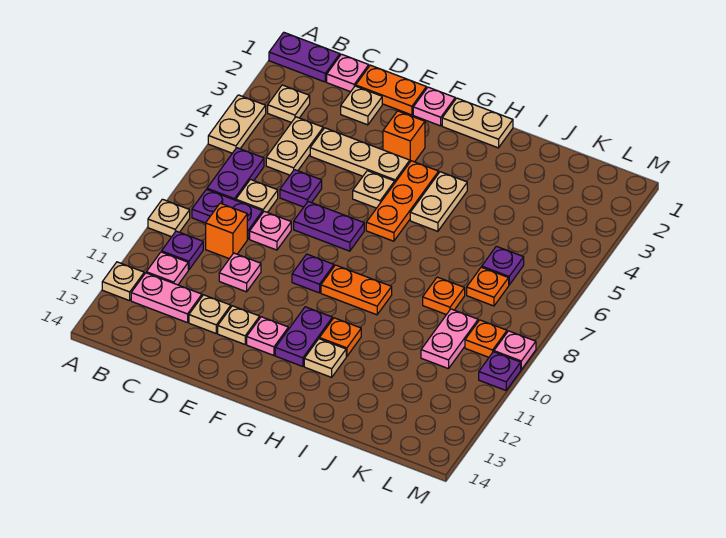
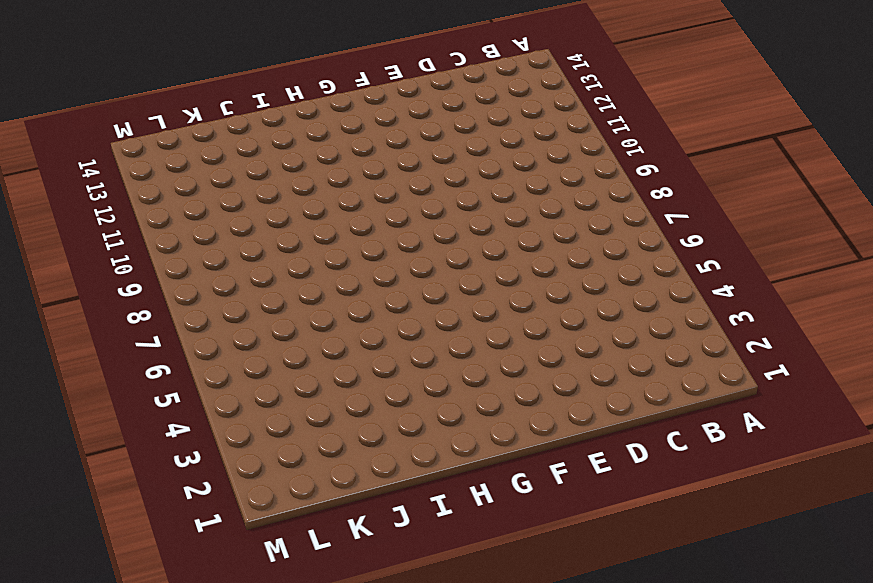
none -> purple 1x2 plate [269,32,340,82]
none -> tan 1x2 plate [208,95,266,153]
none -> tan 1x1 plate [148,199,190,237]
none -> tan 1x1 plate [102,262,144,301]

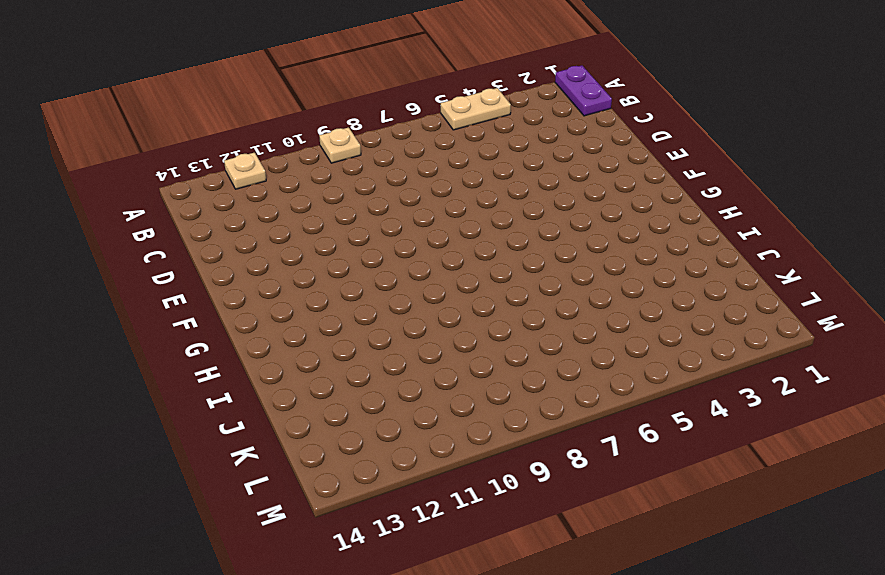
none -> tan 1x1 plate [268,85,310,123]
none -> purple 1x2 plate [207,148,264,200]
none -> purple 1x2 plate [192,189,263,239]
none -> purple 1x1 plate [162,231,203,270]

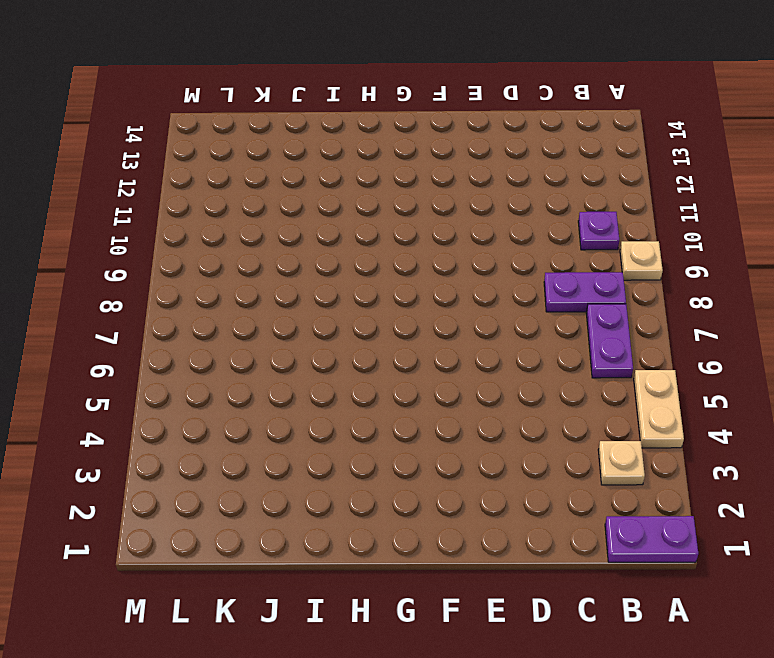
none -> tan 1x1 plate [102,262,144,301]
none -> pink 1x1 plate [146,252,188,285]
none -> pink 1x2 plate [131,273,202,323]
none -> pink 1x1 plate [327,54,369,92]

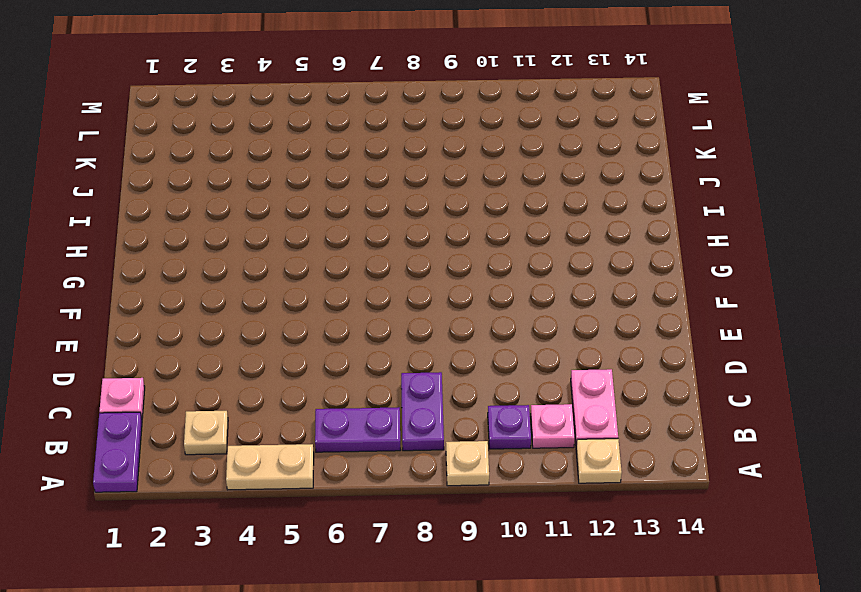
none -> tan 1x2 plate [266,117,323,175]
none -> tan 1x1 plate [236,180,278,213]
none -> orange 1x1 brick [206,203,247,259]
none -> orange 1x2 plate [356,65,426,115]

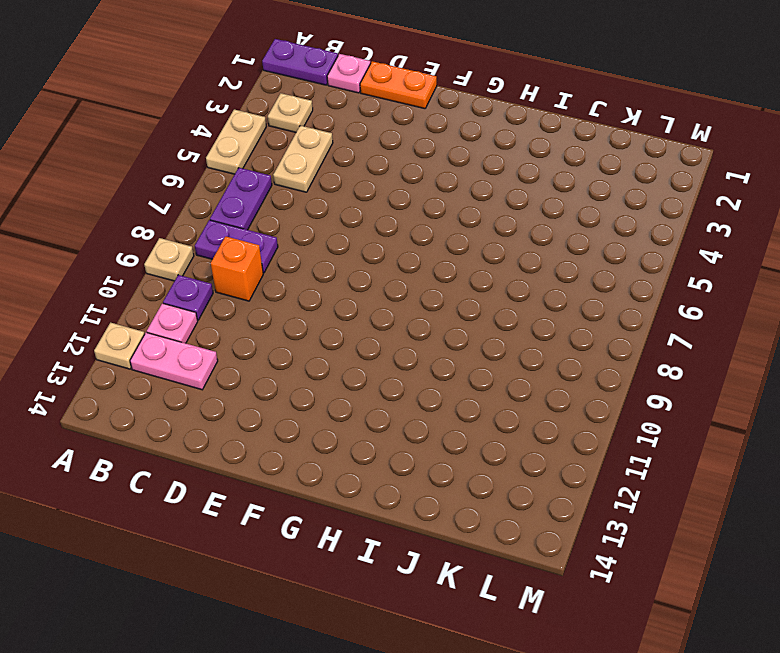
none -> tan 1x1 plate [236,180,278,213]
none -> tan 1x1 plate [341,86,382,125]
none -> tan 1x3 plate [310,128,410,182]
none -> purple 1x1 plate [280,170,322,207]

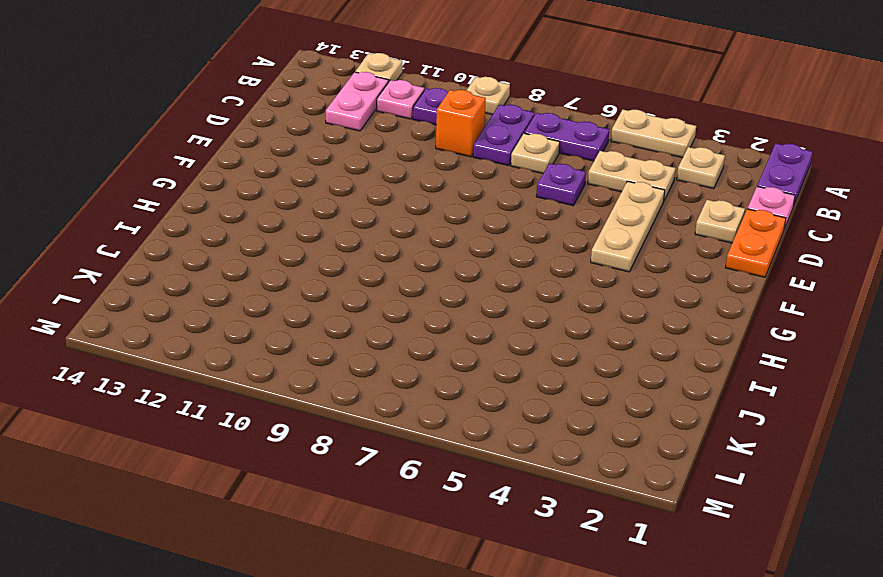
none -> pink 1x1 plate [250,211,291,250]
none -> pink 1x1 plate [219,253,261,292]
none -> tan 1x1 plate [189,295,231,333]
none -> purple 1x2 plate [294,202,364,251]

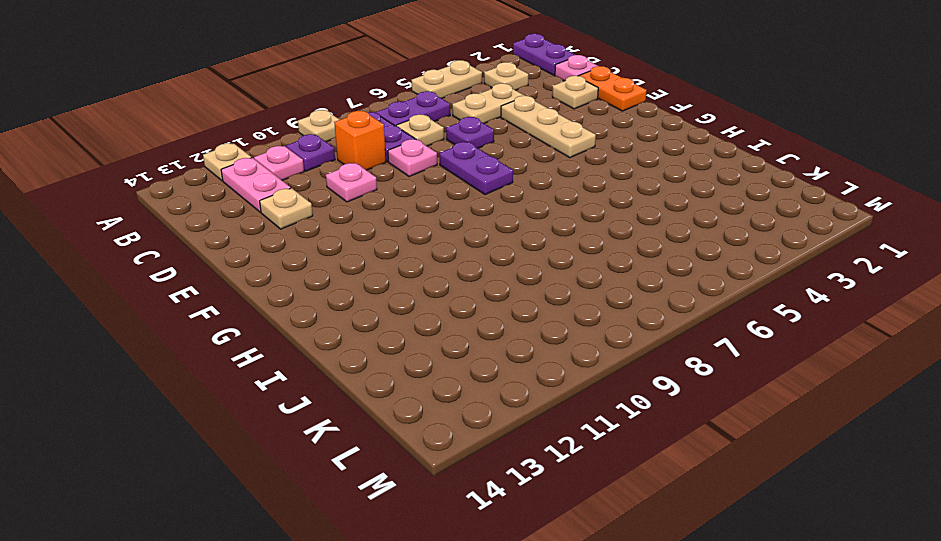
none -> tan 1x1 plate [218,306,260,344]
none -> pink 1x1 plate [413,87,455,126]
none -> orange 1x1 brick [383,111,425,162]
none -> tan 1x1 plate [353,171,395,208]

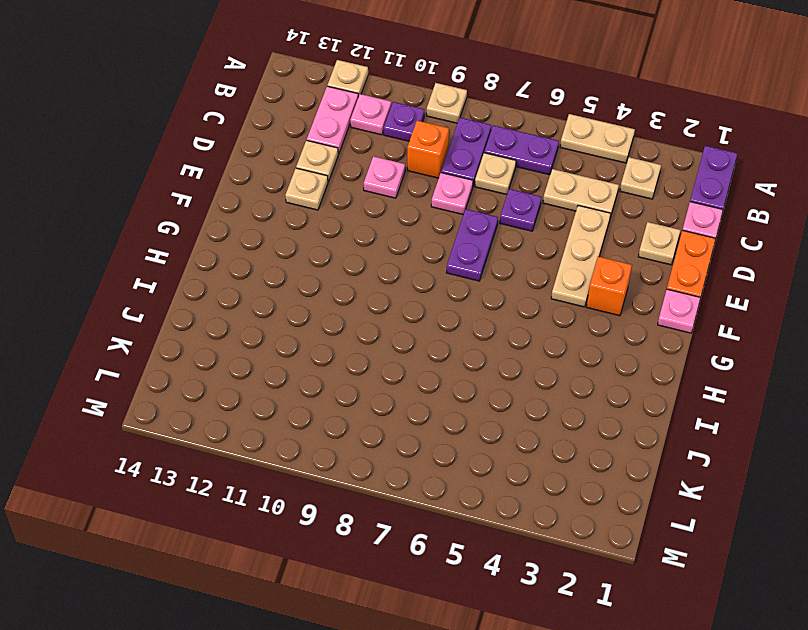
none -> tan 1x1 plate [353,171,395,208]
none -> purple 1x1 plate [292,254,334,293]
none -> pink 1x1 plate [247,317,288,355]
none -> tan 1x2 plate [442,98,513,148]

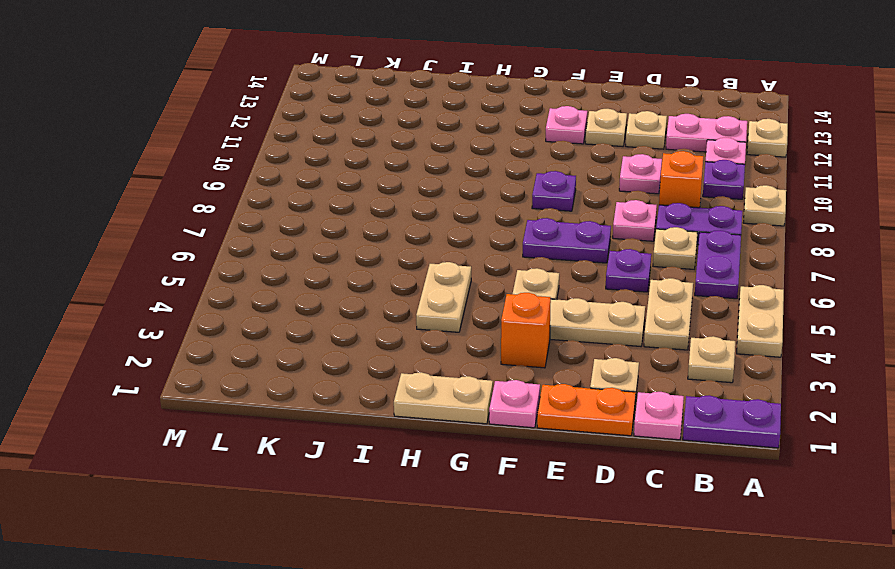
none -> orange 1x3 plate [366,161,439,241]
none -> orange 1x2 plate [321,265,392,315]
none -> purple 1x2 plate [275,307,332,366]
none -> orange 1x1 plate [319,318,361,357]

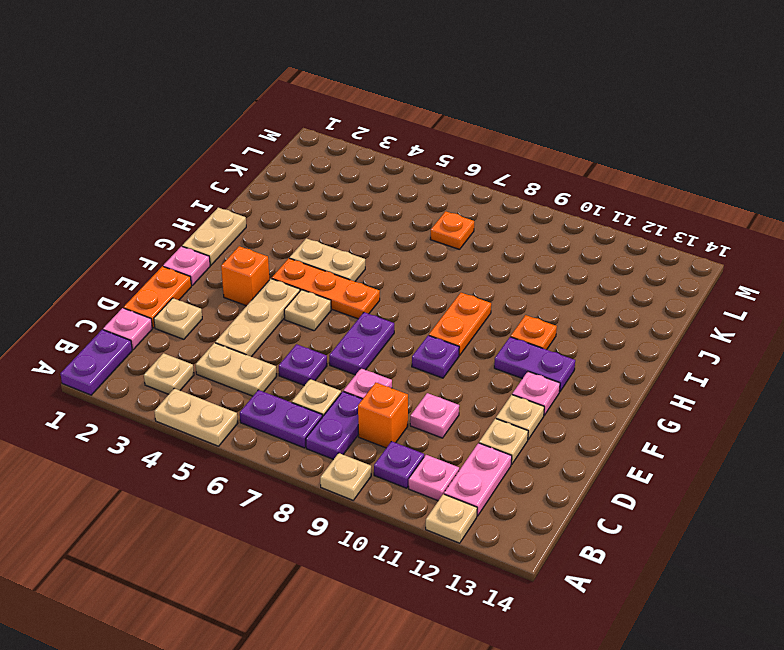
none -> tan 1x1 plate [304,339,346,377]
none -> orange 1x1 plate [423,277,465,315]
none -> purple 1x1 plate [482,246,524,285]
none -> pink 1x2 plate [421,309,478,369]

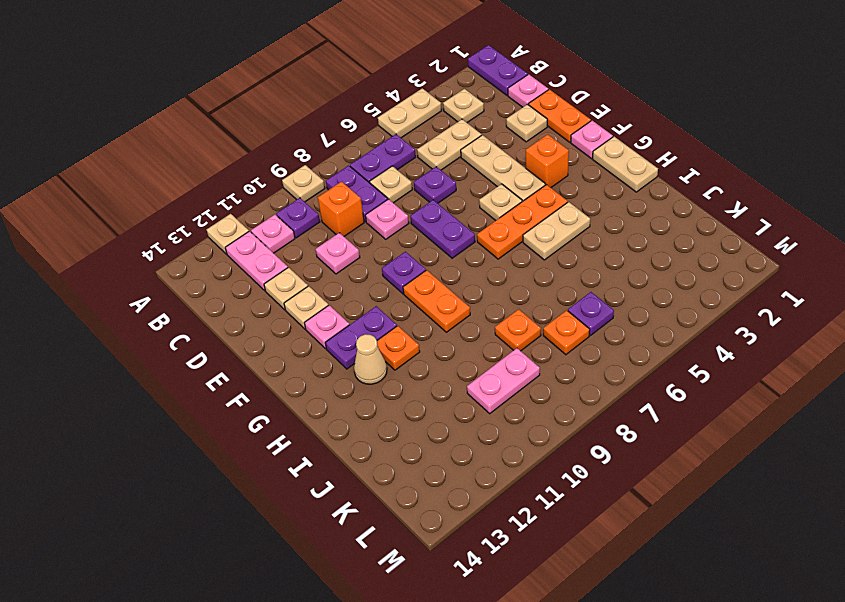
tan 1x1 cone [354,334,387,384] -> tan 1x1 plate [304,339,346,377]
none -> orange 1x1 plate [465,320,507,357]
none -> pink 1x1 plate [494,331,536,369]
none -> purple 1x1 plate [479,352,521,390]

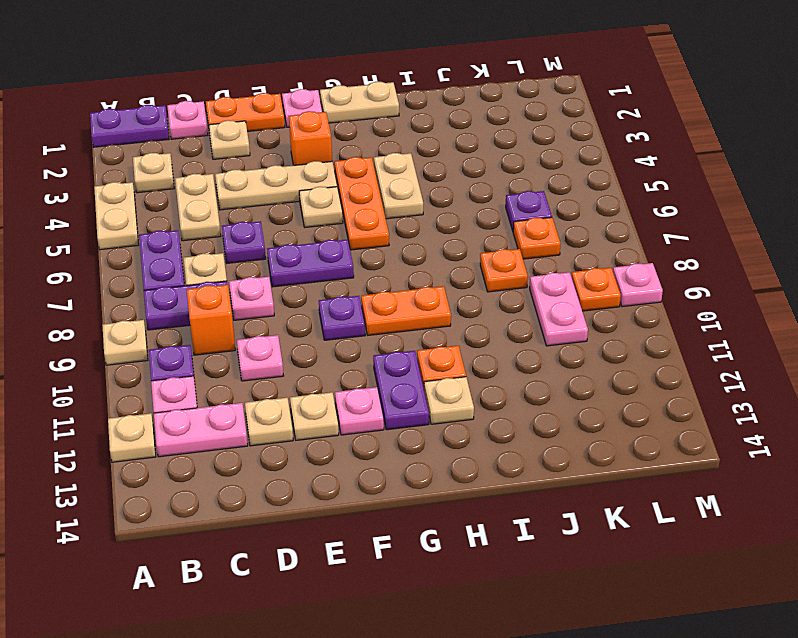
none -> purple 1x1 plate [479,352,521,390]

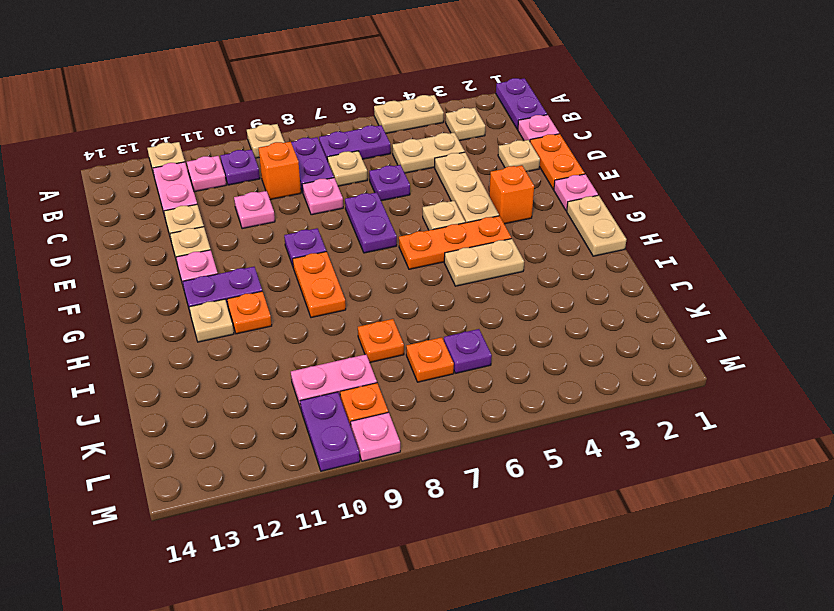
purple 1x2 plate [300,392,360,471] -> purple 1x1 plate [479,352,521,390]

